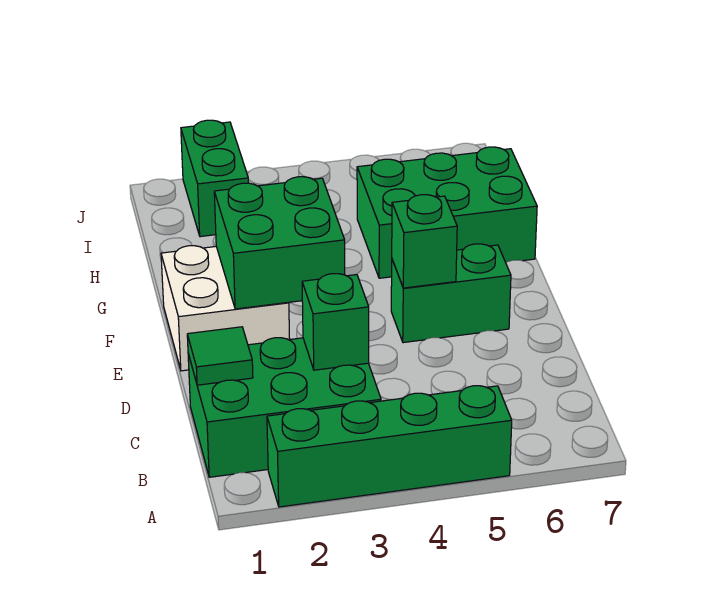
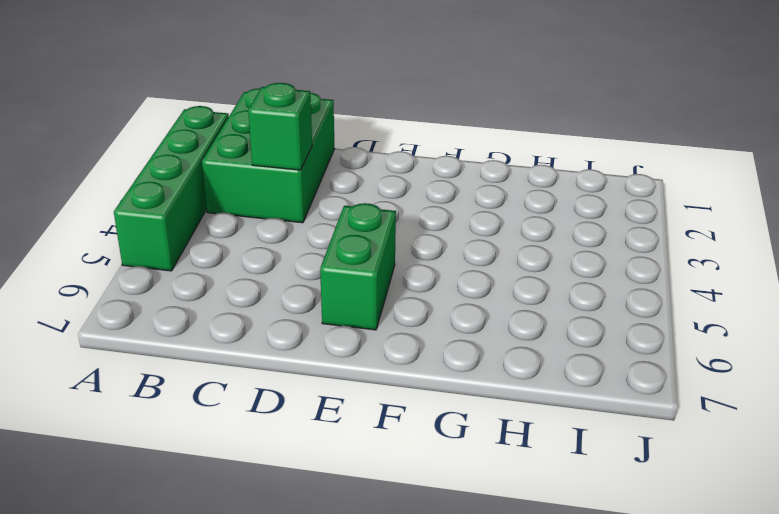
none -> white 2x2 brick [161,246,290,371]
none -> green 2x3 brick [357,147,537,278]

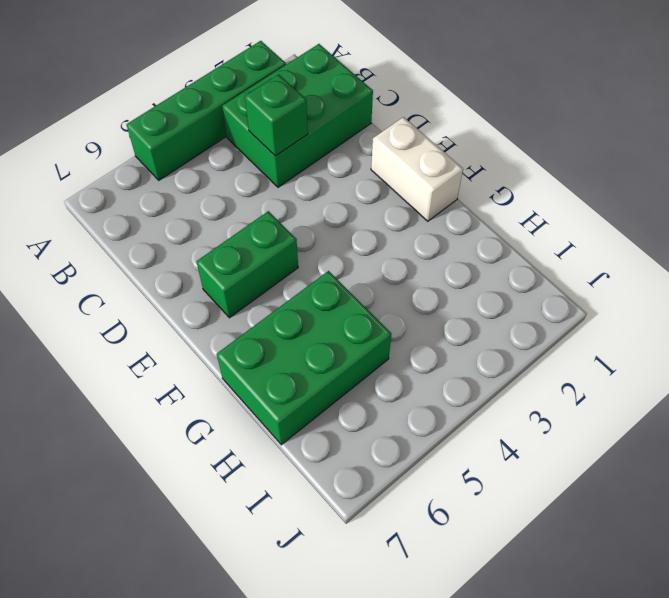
white 1x2 brick [371,117,463,221] -> white 2x2 brick [161,246,290,371]
none -> green 1x2 brick [181,120,249,237]
none -> green 1x1 tile [187,327,253,385]

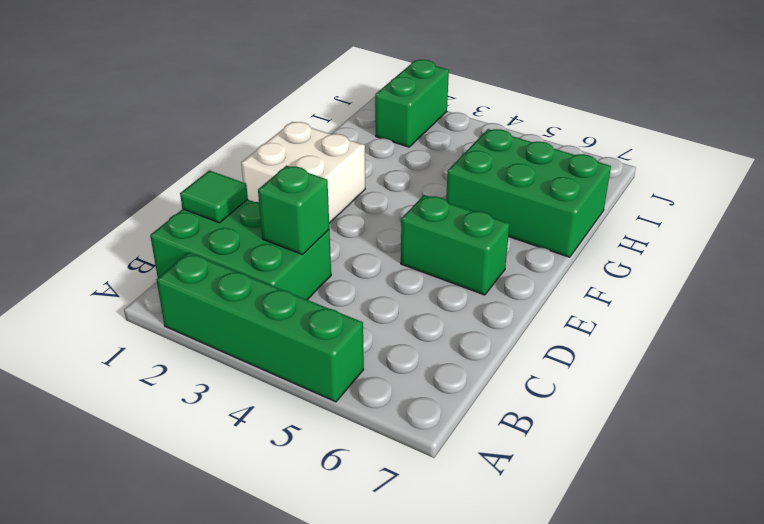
none -> green 2x2 brick [214,177,345,309]
none -> green 1x1 brick [392,195,457,288]

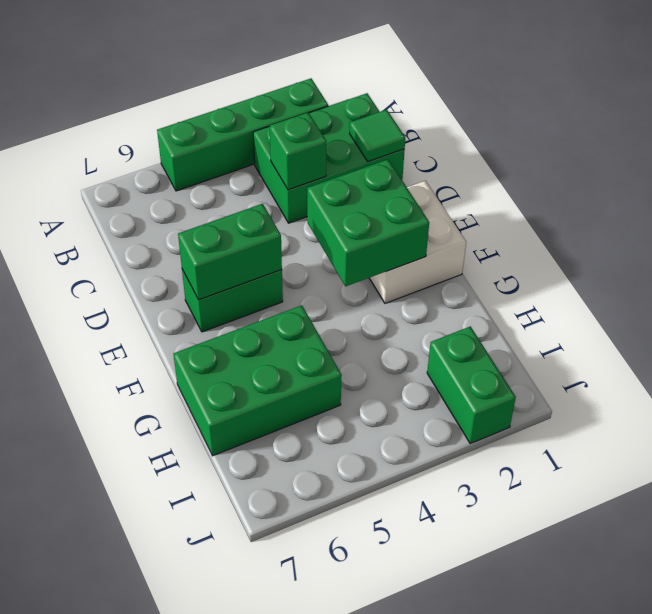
green 1x2 brick [178,204,282,300] -> green 1x1 brick [392,195,457,288]

